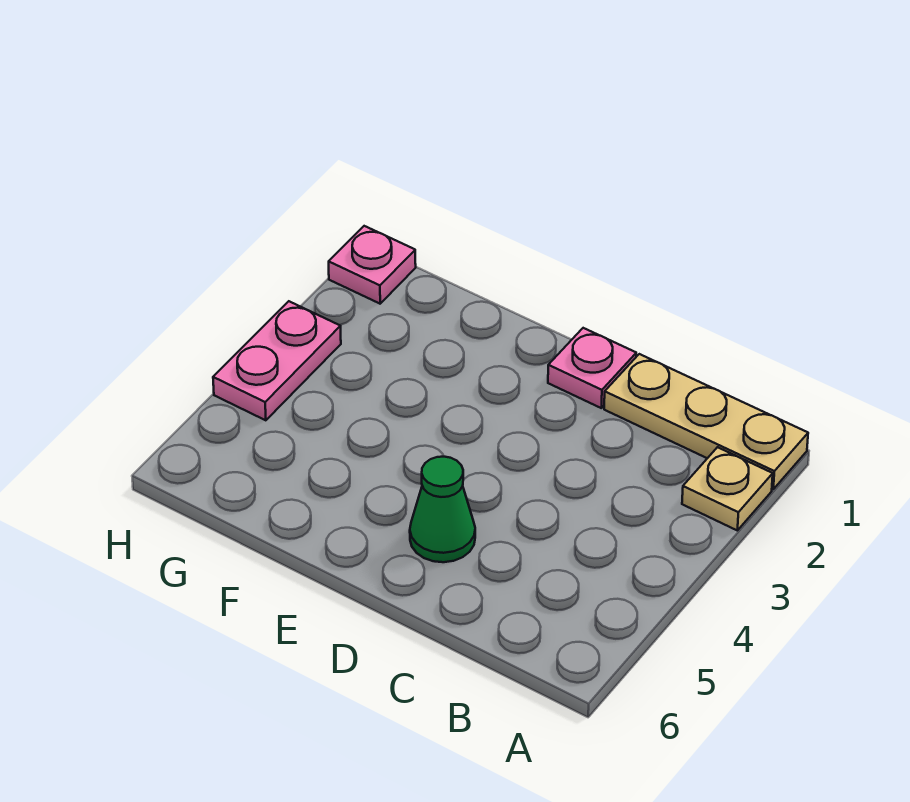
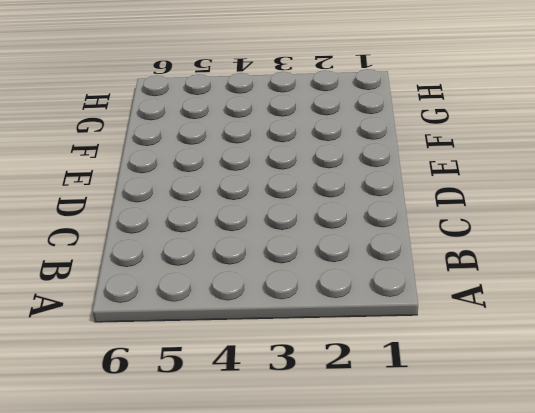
none -> tan 1x3 plate [604,354,808,489]
none -> tan 1x1 plate [682,447,773,530]

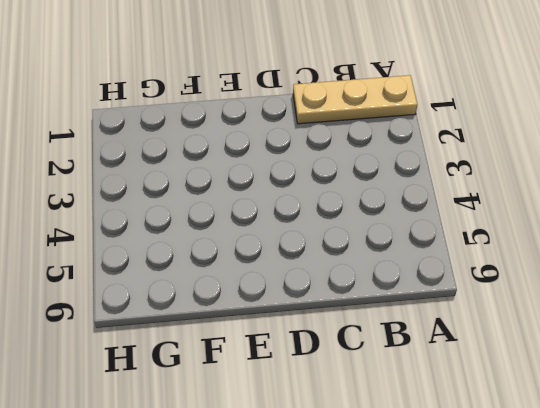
none -> tan 1x1 plate [682,447,773,530]
none -> pink 1x1 plate [548,328,636,408]

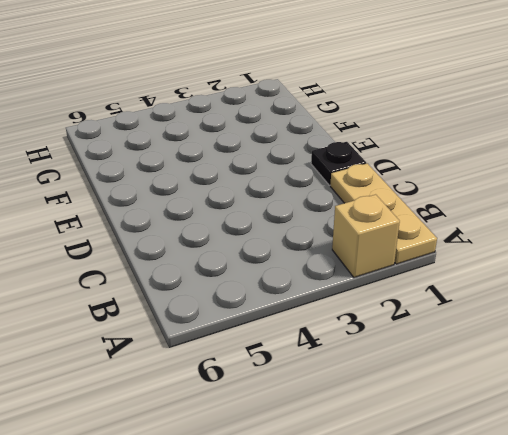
tan 1x1 brick [332,194,400,278] -> tan 1x1 plate [682,447,773,530]
black 1x1 plate [311,142,366,185] -> pink 1x1 plate [548,328,636,408]
none -> green 1x1 cone [410,457,475,562]
none -> pink 1x1 plate [329,226,416,304]

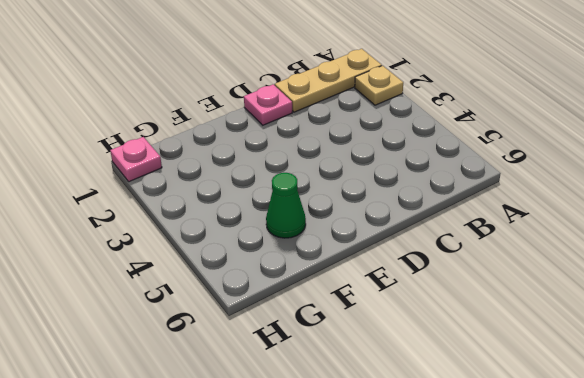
green 1x1 cone [266,173,306,238] -> green 1x1 cone moved to [410,457,475,562]
none -> pink 1x2 plate [213,301,341,420]

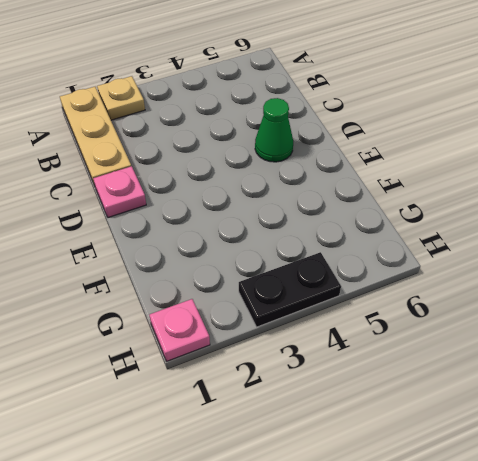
black 1x2 plate [239,252,341,327] -> pink 1x2 plate [213,301,341,420]

